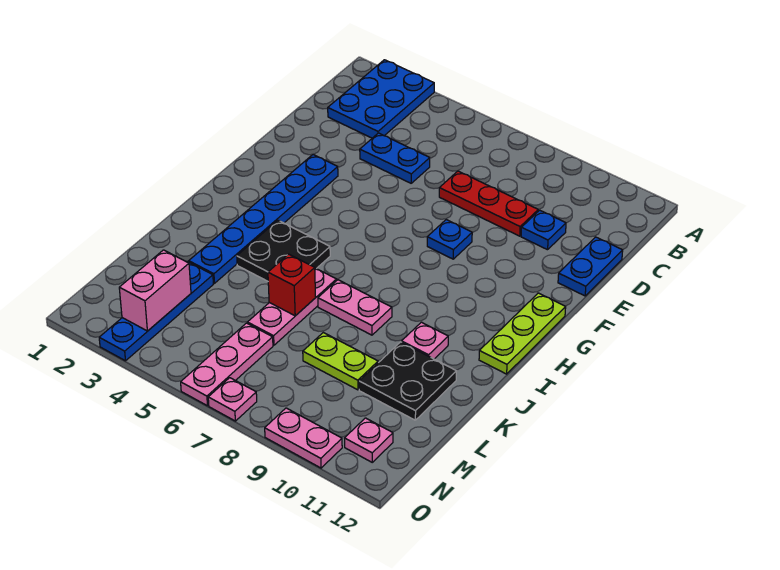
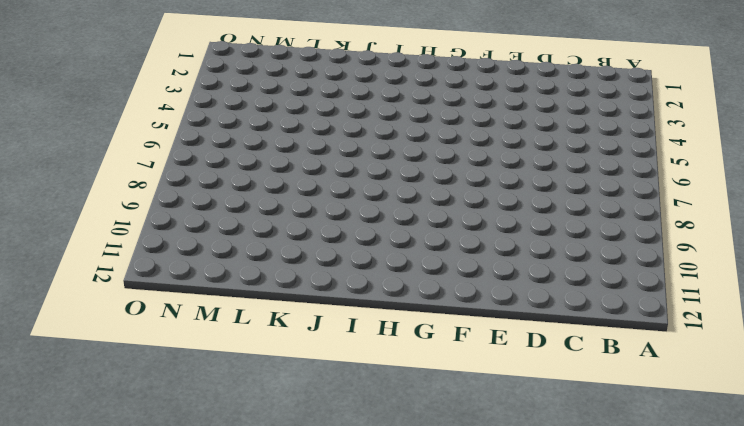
none -> blue 2x3 plate [328,60,434,138]
none -> blue 1x2 plate [360,133,430,183]
none -> red 1x3 plate [439,171,538,236]

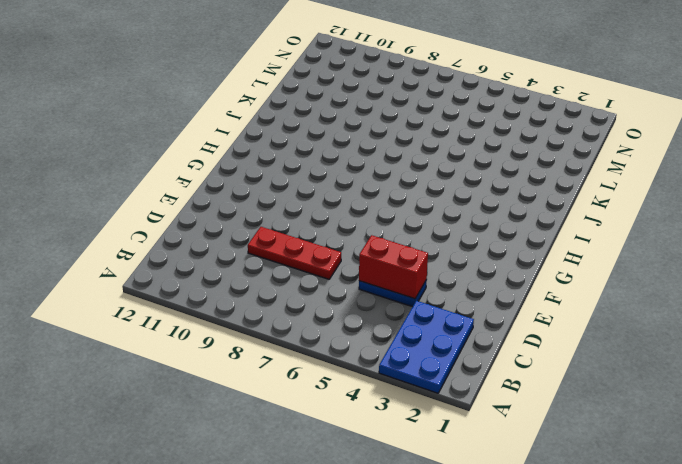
red 1x2 brick [359,235,428,299] -> none
none -> blue 1x1 plate [521,210,566,250]
none -> blue 1x2 plate [558,237,623,296]
none -> blue 1x6 plate [189,154,338,283]

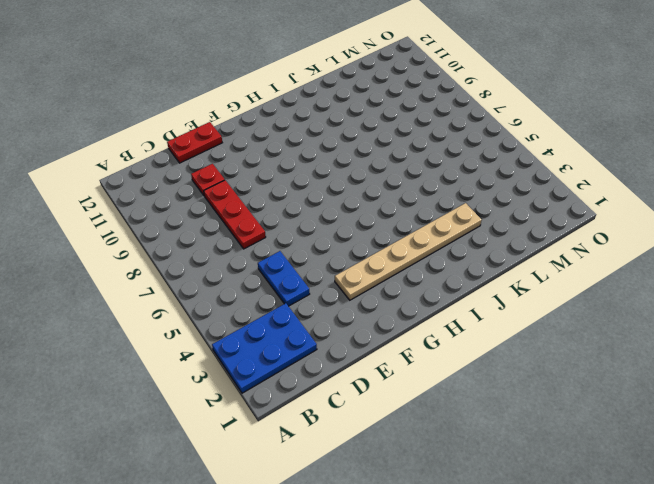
red 1x1 plate [191,164,225,195] -> blue 1x1 plate [521,210,566,250]
red 1x2 plate [167,122,222,163] -> blue 1x2 plate [558,237,623,296]
tan 1x6 plate [335,203,482,300] -> blue 1x6 plate [189,154,338,283]
none -> blue 1x1 plate [427,220,472,259]
none -> lime 1x3 plate [479,293,566,374]
none -> black 2x2 plate [237,220,330,281]

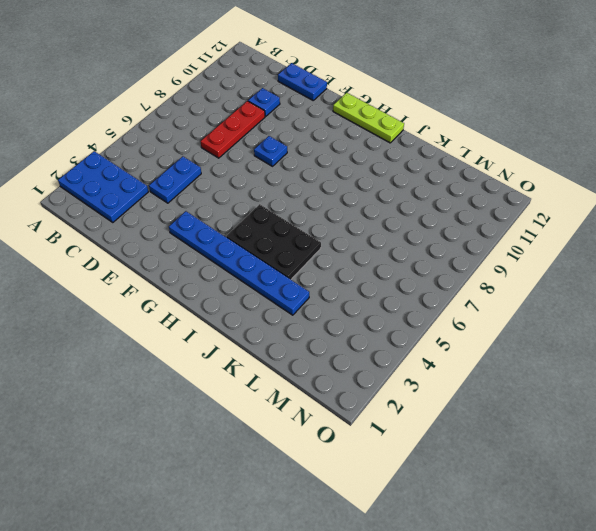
black 2x3 plate [226,204,321,279] -> black 2x2 plate [237,220,330,281]
none -> pink 1x3 plate [248,268,337,345]
none -> pink 1x2 plate [318,280,392,335]
none -> pink 1x1 plate [402,322,448,359]

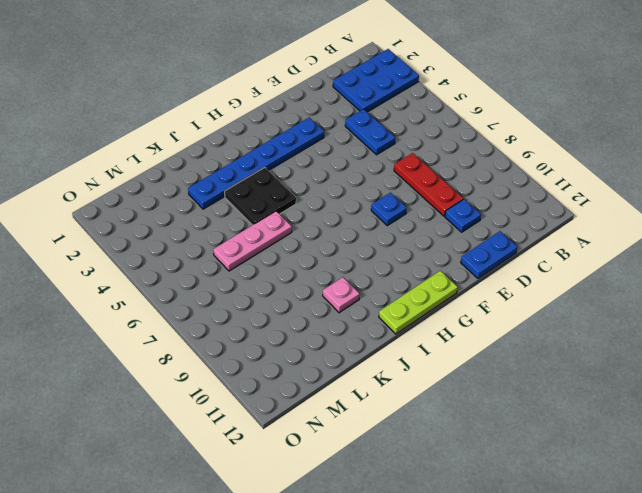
none -> pink 1x2 plate [318,280,392,335]
none -> black 2x2 plate [359,342,456,420]
none -> blue 1x4 plate [99,262,213,361]

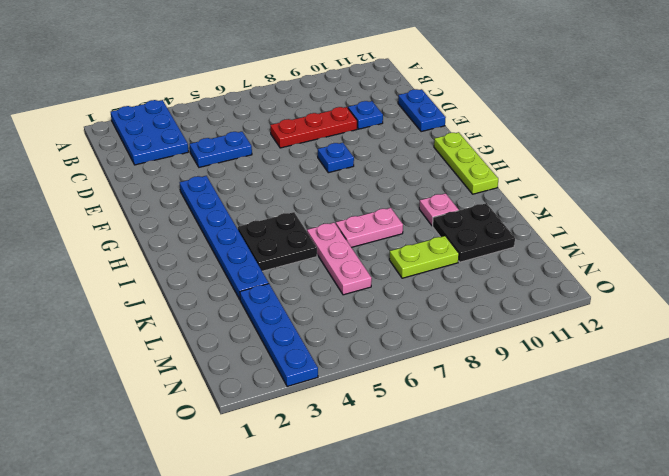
none -> pink 1x3 plate [181,323,273,406]
none -> pink 1x1 plate [345,418,393,462]
none -> pink 1x1 plate [208,378,257,421]

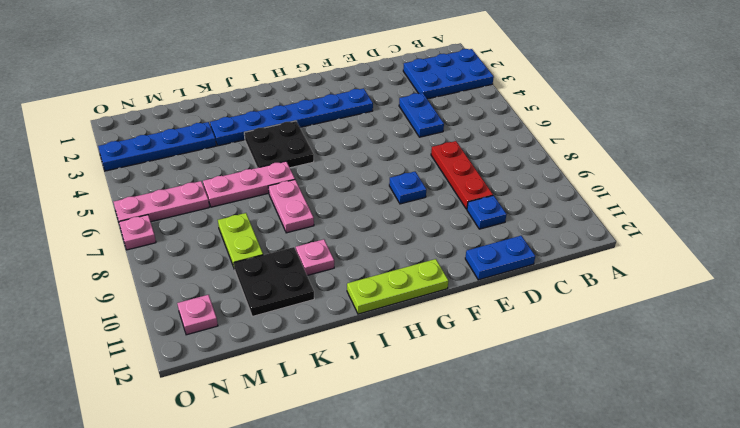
none -> pink 1x2 plate [265,408,342,468]
none -> red 1x1 brick [268,254,316,316]
none -> pink 1x2 brick [119,250,191,331]

